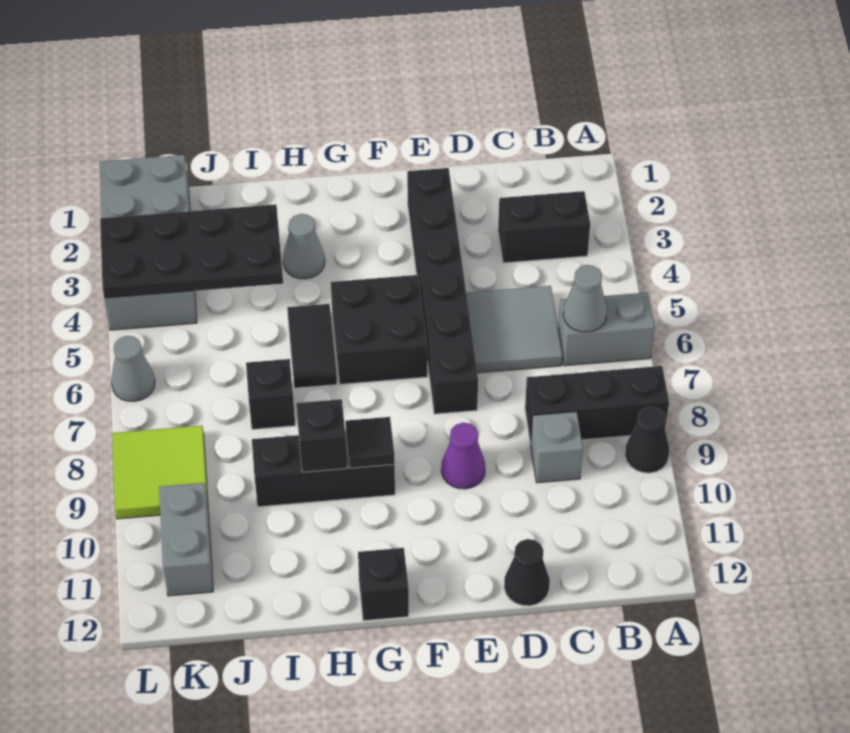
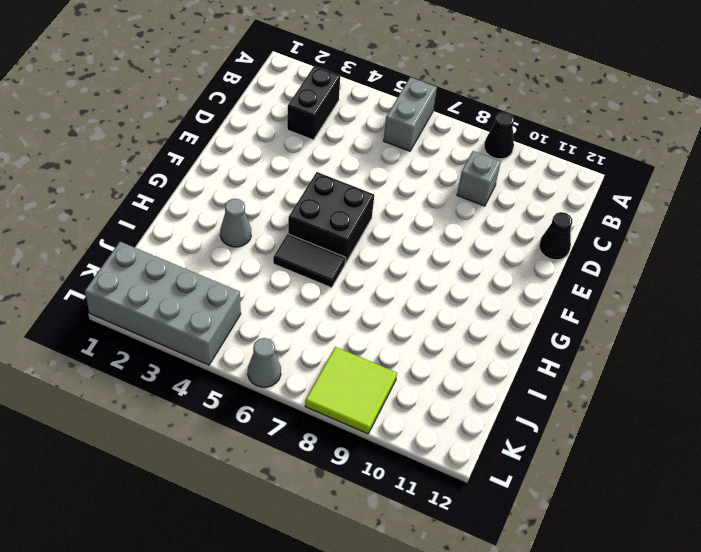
none -> black 1x3 brick [525,366,669,444]
none -> grey 2x2 tile [466,286,562,373]
none -> black 1x6 brick [407,168,478,414]

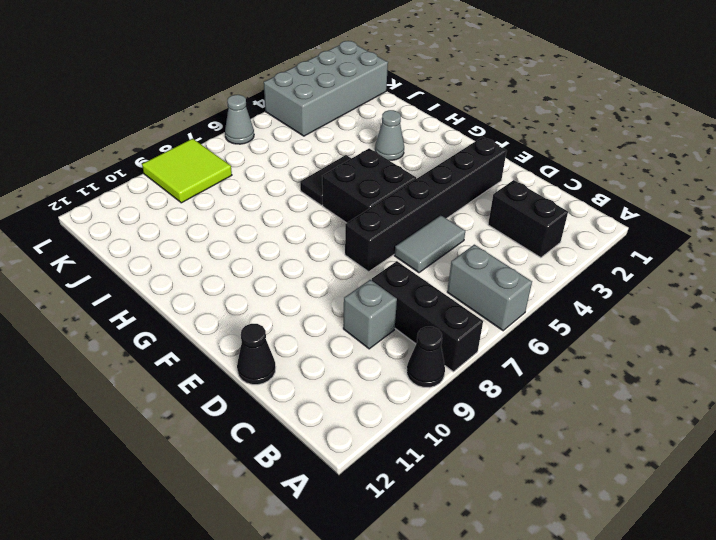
grey 1x2 tile [394,215,465,273] -> grey 2x2 tile [466,286,562,373]
none -> purple 1x1 cone [441,423,485,489]
none -> black 1x3 brick [252,431,395,507]
none -> black 1x1 brick [358,548,409,621]

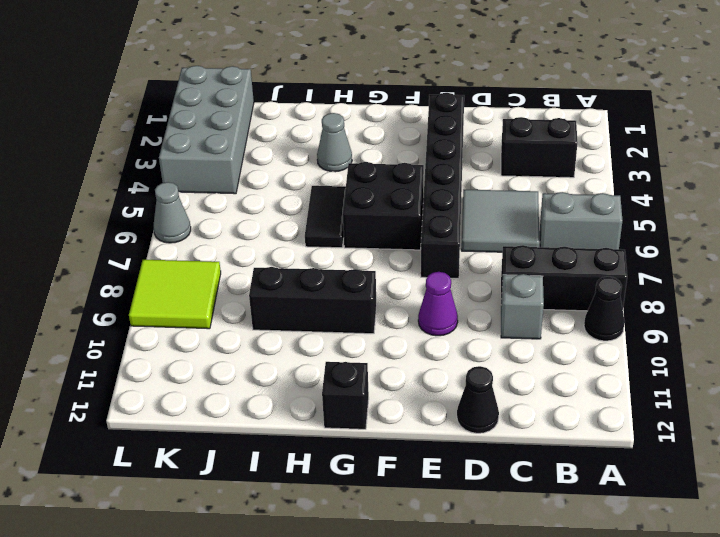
none -> black 1x1 brick [246,359,295,429]
none -> grey 1x2 brick [159,483,213,596]
none -> grey 1x1 cone [563,265,607,332]

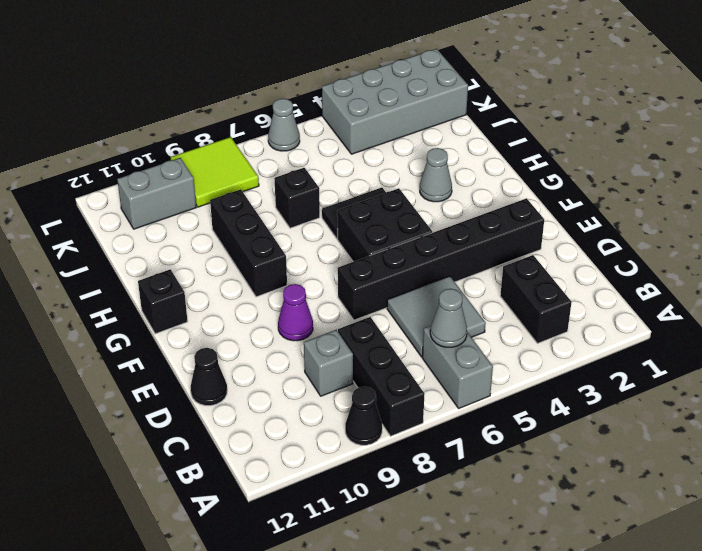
none -> black 1x1 tile [345,417,395,468]
none -> black 1x1 brick [296,399,347,472]
none -> black 2x4 plate [100,204,283,298]

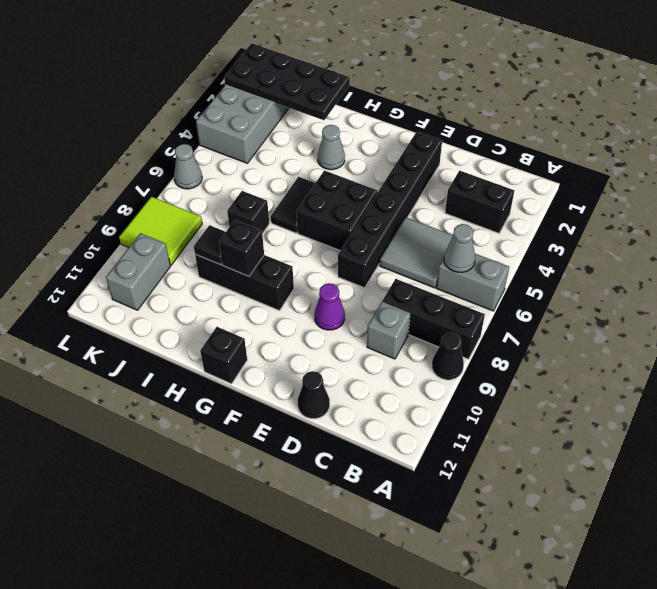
black 2x4 plate [224,43,350,120] -> black 2x4 plate moved to [100,204,283,298]
black 1x1 tile [194,225,226,265] -> black 1x1 tile moved to [345,417,395,468]

